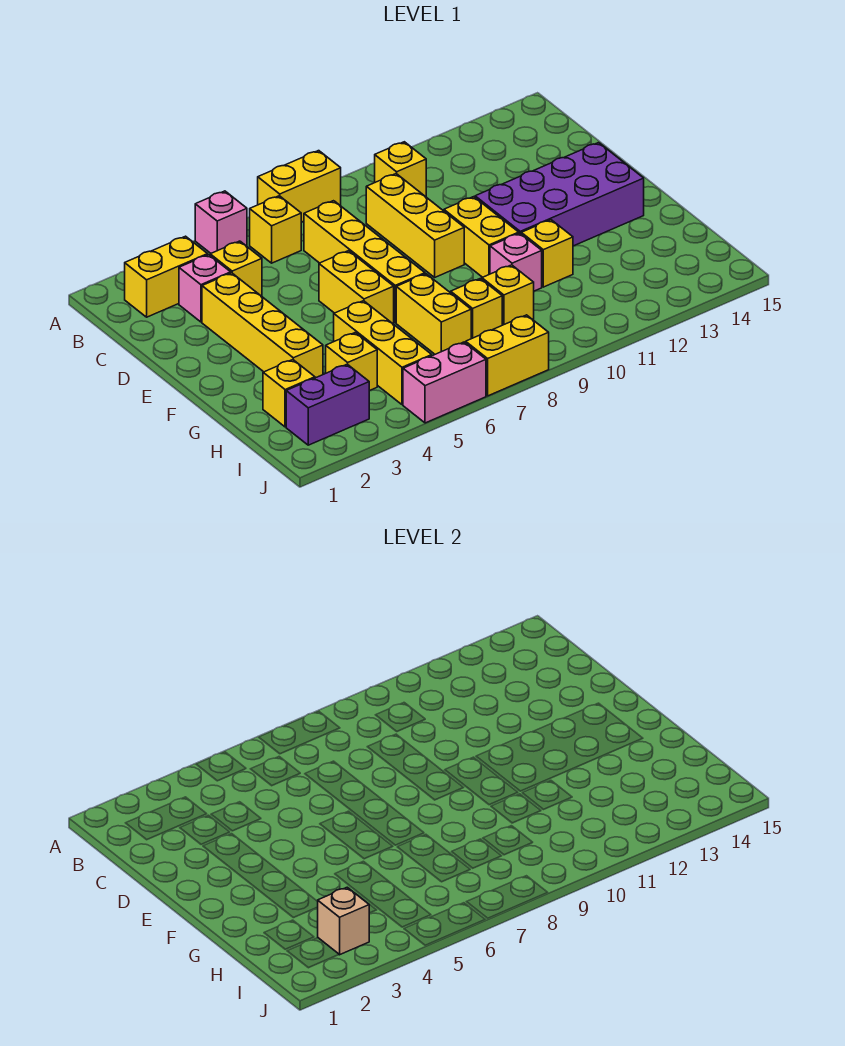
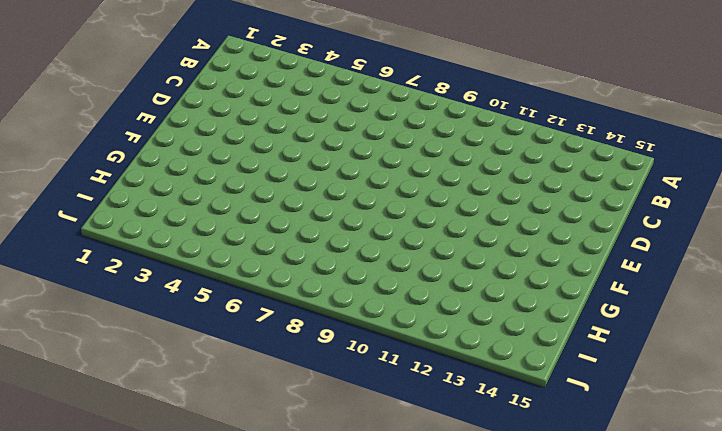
none -> pink 1x1 brick [195,191,247,253]
none -> yellow 1x2 brick [258,151,341,222]
none -> yellow 1x2 brick [125,236,208,317]

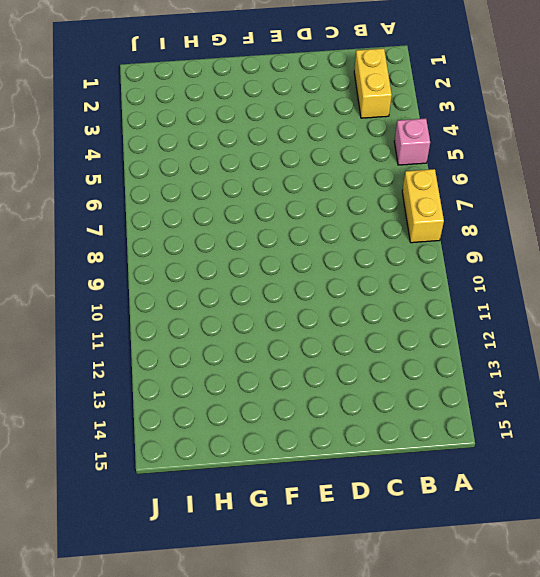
none -> yellow 1x1 brick [250,196,301,263]
none -> yellow 1x1 brick [375,142,426,197]
none -> pink 1x1 brick [179,255,231,322]

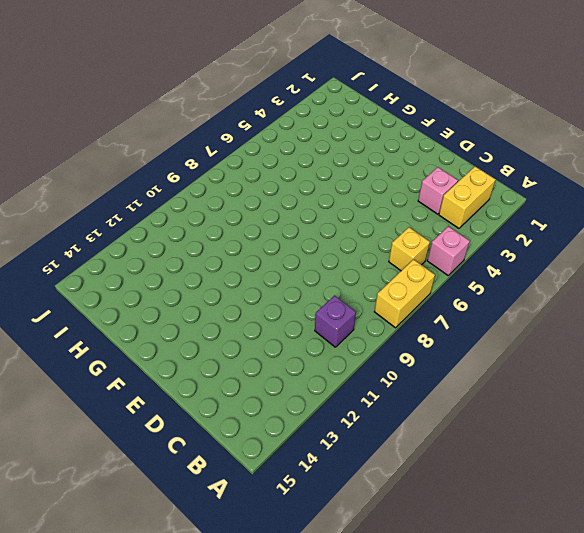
purple 1x1 brick [315,295,356,347] -> yellow 1x1 brick [375,142,426,197]
none -> yellow 1x1 brick [210,241,262,296]
none -> yellow 1x4 brick [304,201,425,323]
none -> yellow 1x3 brick [366,174,464,277]

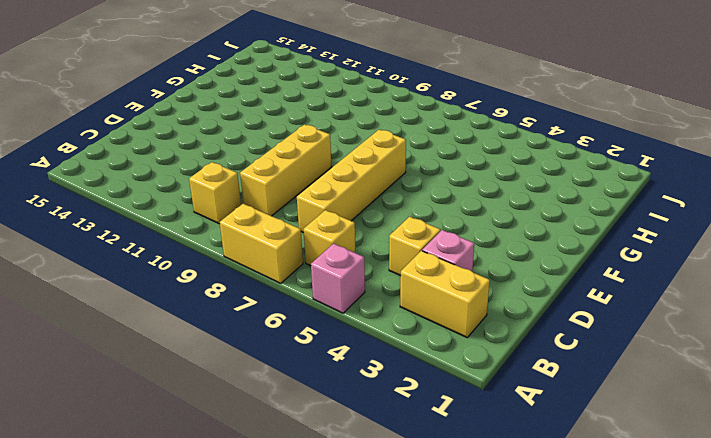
none -> yellow 1x4 brick [202,273,323,378]
none -> yellow 1x2 brick [319,251,394,324]
none -> yellow 1x2 brick [444,197,519,277]

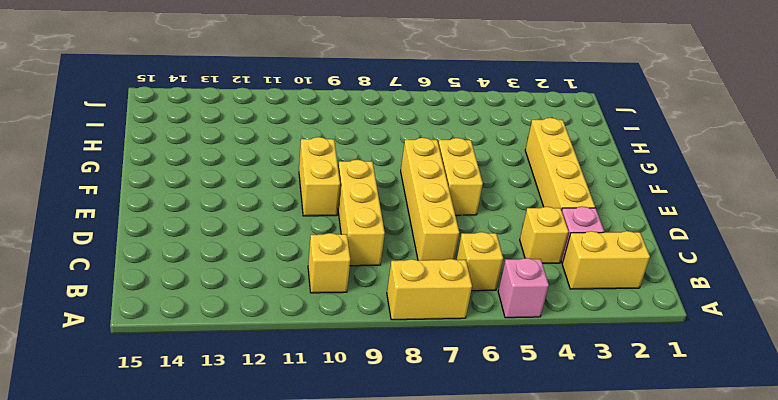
none -> purple 2x4 brick [475,143,644,246]
none -> yellow 1x3 brick [334,301,432,405]
none -> yellow 1x2 brick [396,274,471,354]

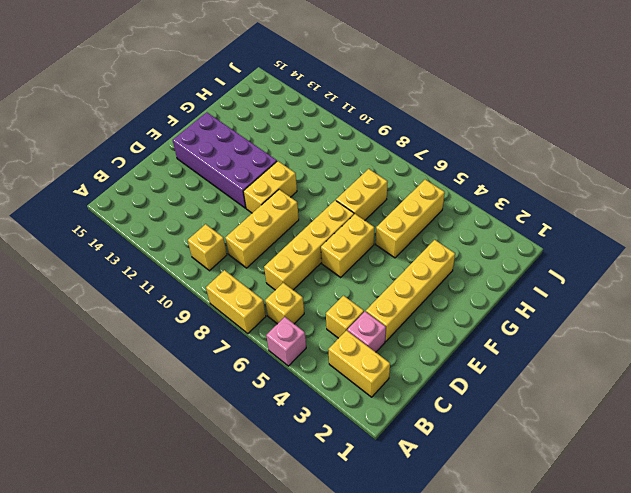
none -> pink 1x1 brick [490,233,542,291]
none -> yellow 1x1 brick [521,220,573,287]
none -> yellow 1x1 brick [263,360,315,427]

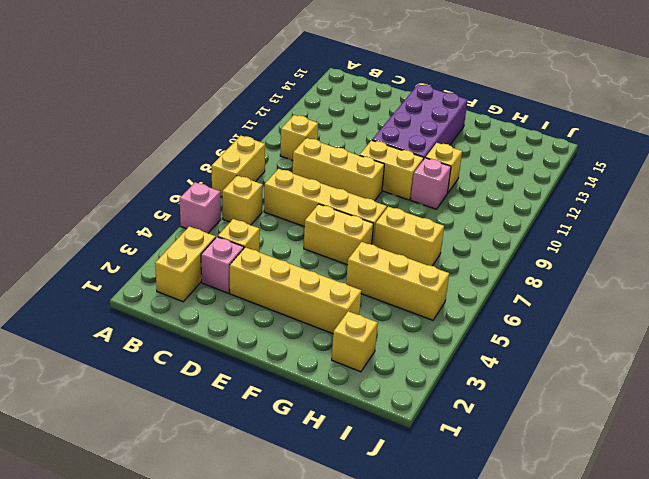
none -> yellow 1x1 brick [326,333,377,391]
none -> yellow 1x1 brick [451,278,502,339]
none -> yellow 1x1 brick [482,265,534,325]

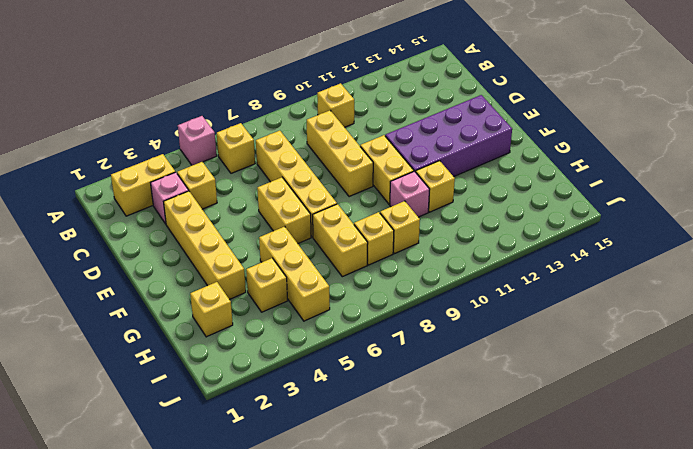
none -> yellow 1x2 brick [258,151,341,222]
none -> purple 1x2 brick [286,364,369,445]
none -> pink 1x2 brick [403,342,486,423]

